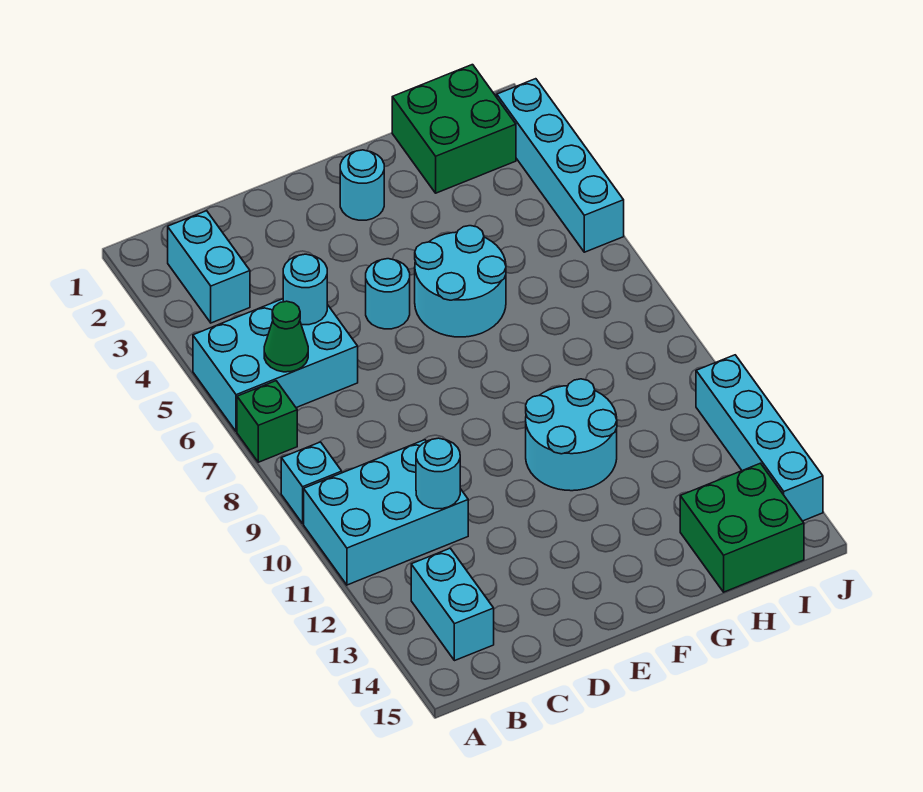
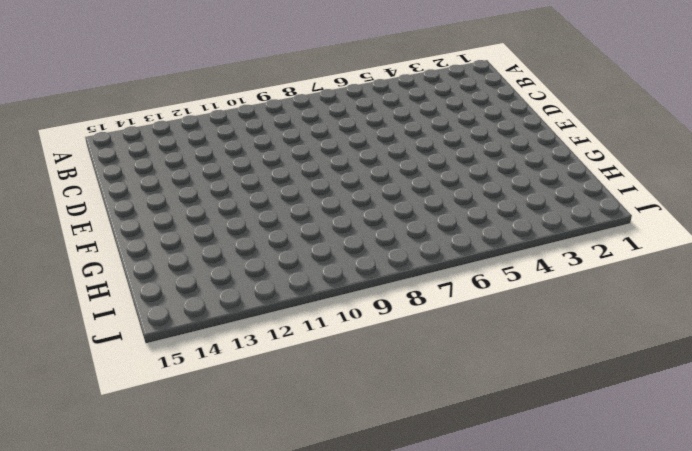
none -> cyan 2x3 brick [193,299,358,432]
none -> green 1x1 brick [237,381,297,462]
none -> cyan 1x1 brick [281,442,342,523]

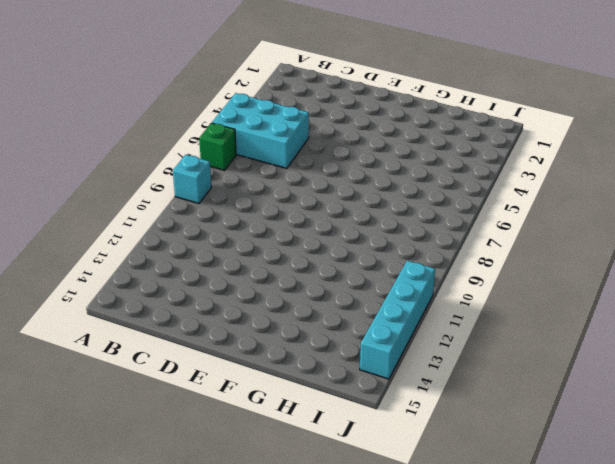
none -> cyan 2x3 brick [304,440,468,585]
none -> cyan 1x2 brick [168,211,250,323]
none -> cyan 1x2 brick [411,548,494,661]

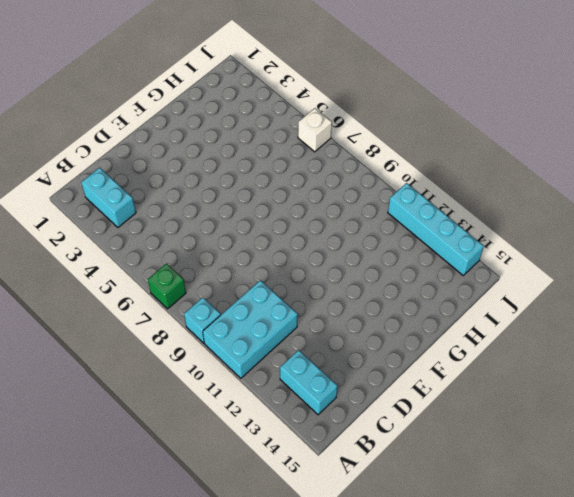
white 1x1 brick [298,108,332,152] -> none
none -> cyan 2x3 brick [193,299,358,432]
none -> cyan 1x1 round brick [366,259,410,329]
none -> cyan 1x1 round brick [340,150,384,220]

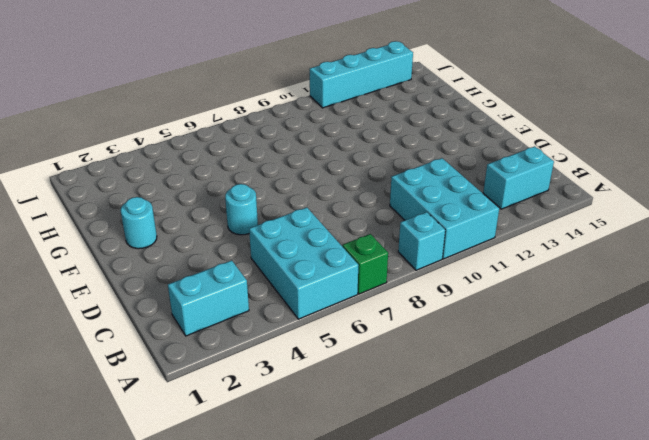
none -> cyan 2x2 round brick [415,226,506,337]
none -> cyan 2x2 round brick [526,379,617,491]
none -> green 2x2 brick [392,65,516,193]

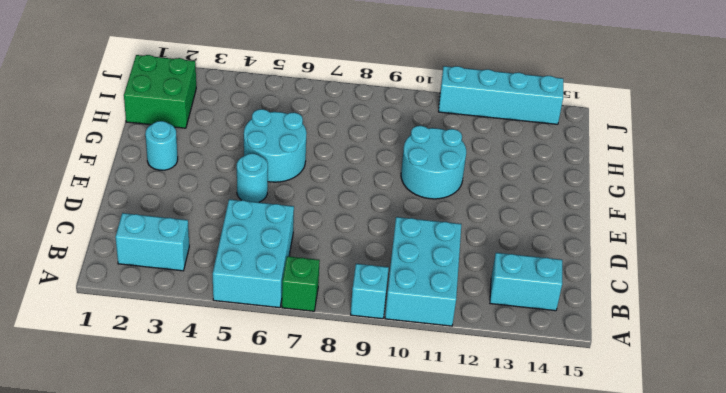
none -> green 2x2 brick [680,463,804,592]
none -> cyan 1x4 brick [497,79,624,252]
none -> green 1x1 cone [264,301,308,372]

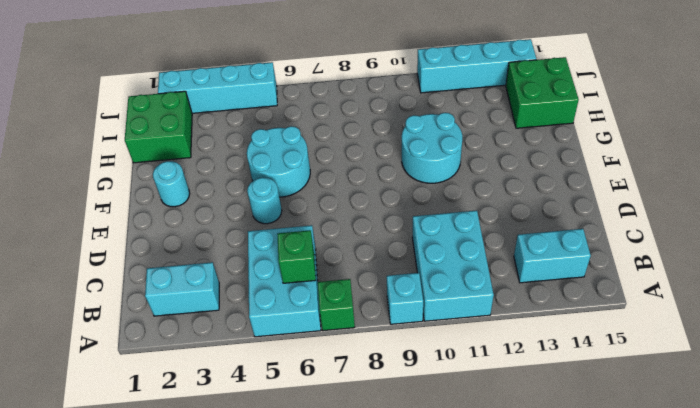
green 1x1 brick [277,230,316,283] -> green 1x1 cone [264,301,308,372]
none -> cyan 1x1 round brick [283,254,327,325]
none -> cyan 1x1 round brick [416,438,460,509]

